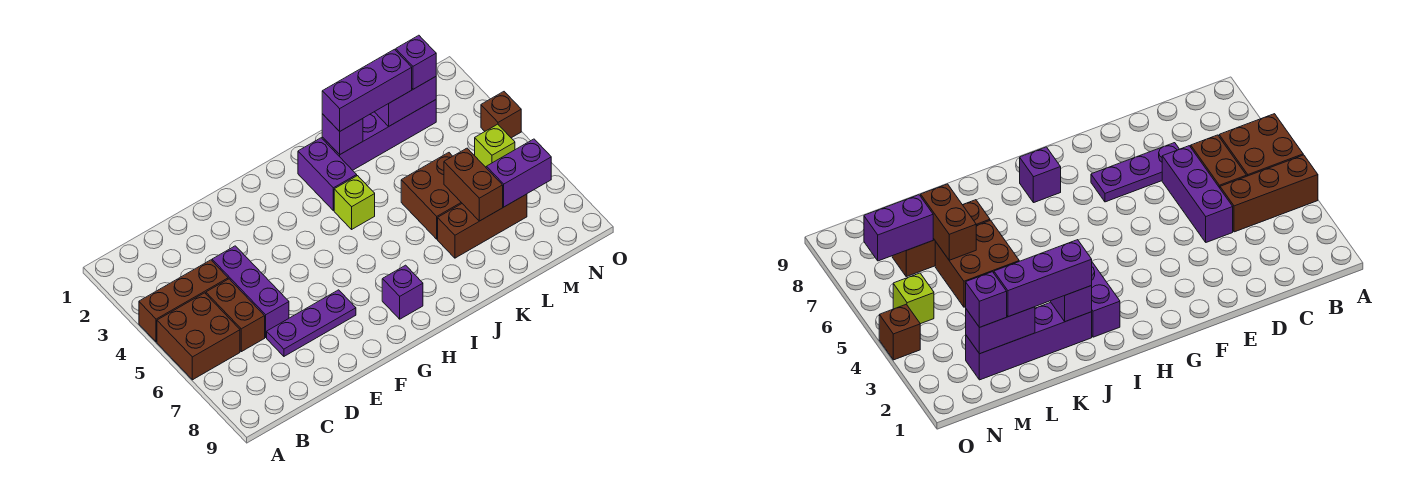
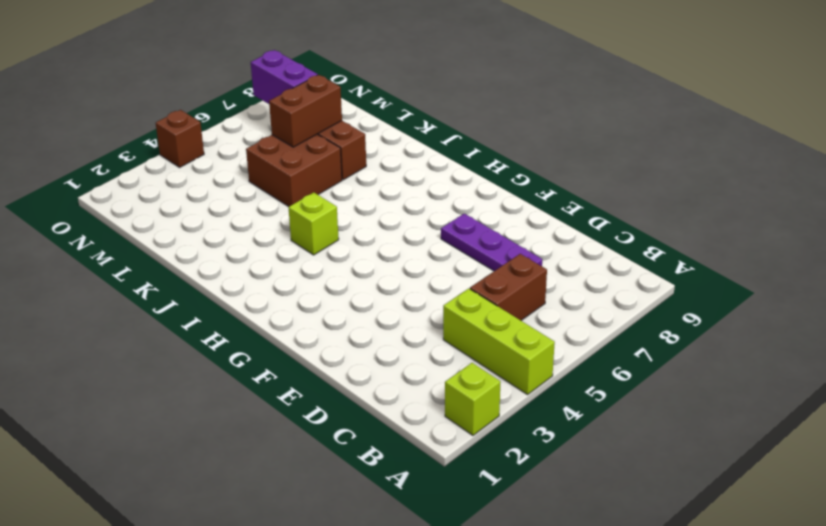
lime 1x1 brick [445,363,500,435] -> lime 1x1 brick moved to [475,124,515,167]
lime 1x3 brick [443,288,555,395] -> brown 1x3 brick [139,260,228,342]
none -> brown 2x2 brick [157,293,240,380]
none -> purple 1x3 brick [212,246,289,337]
none -> purple 1x1 brick [382,265,423,319]

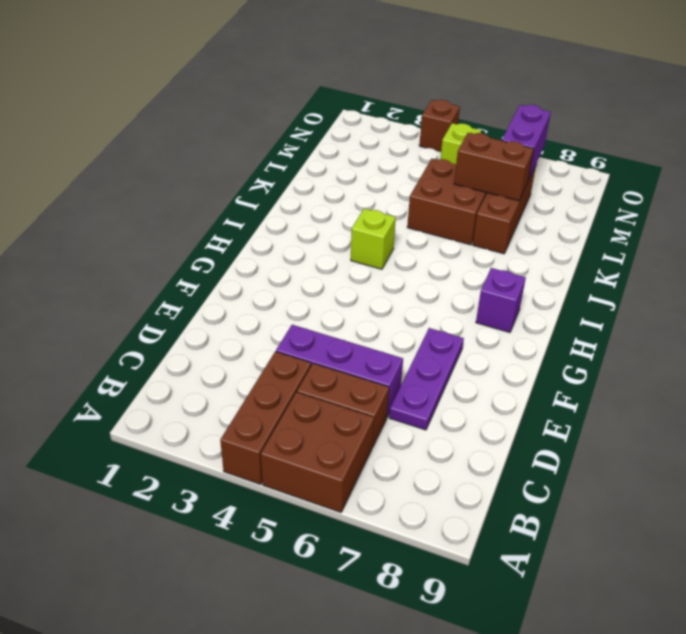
none -> purple 1x2 brick [298,138,357,211]
none -> purple 1x4 brick [322,100,436,170]
none -> purple 1x1 brick [322,114,363,155]

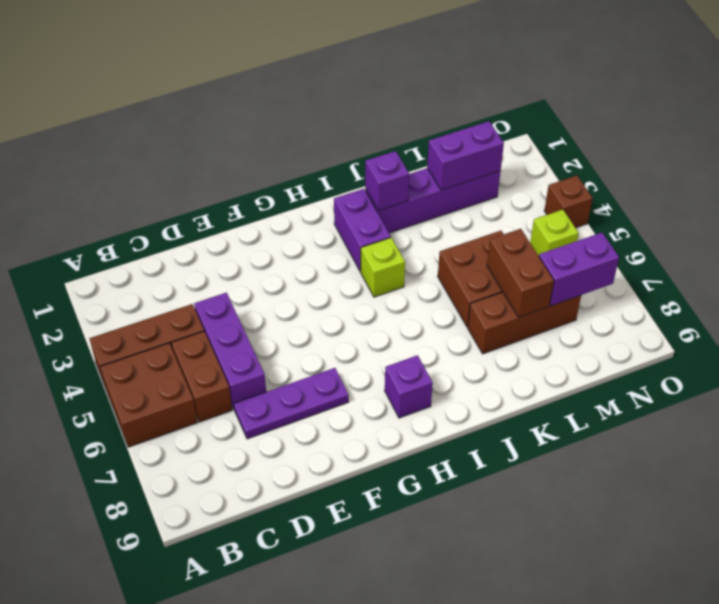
none -> purple 1x3 brick [322,49,412,131]
none -> purple 1x1 brick [396,35,436,89]

